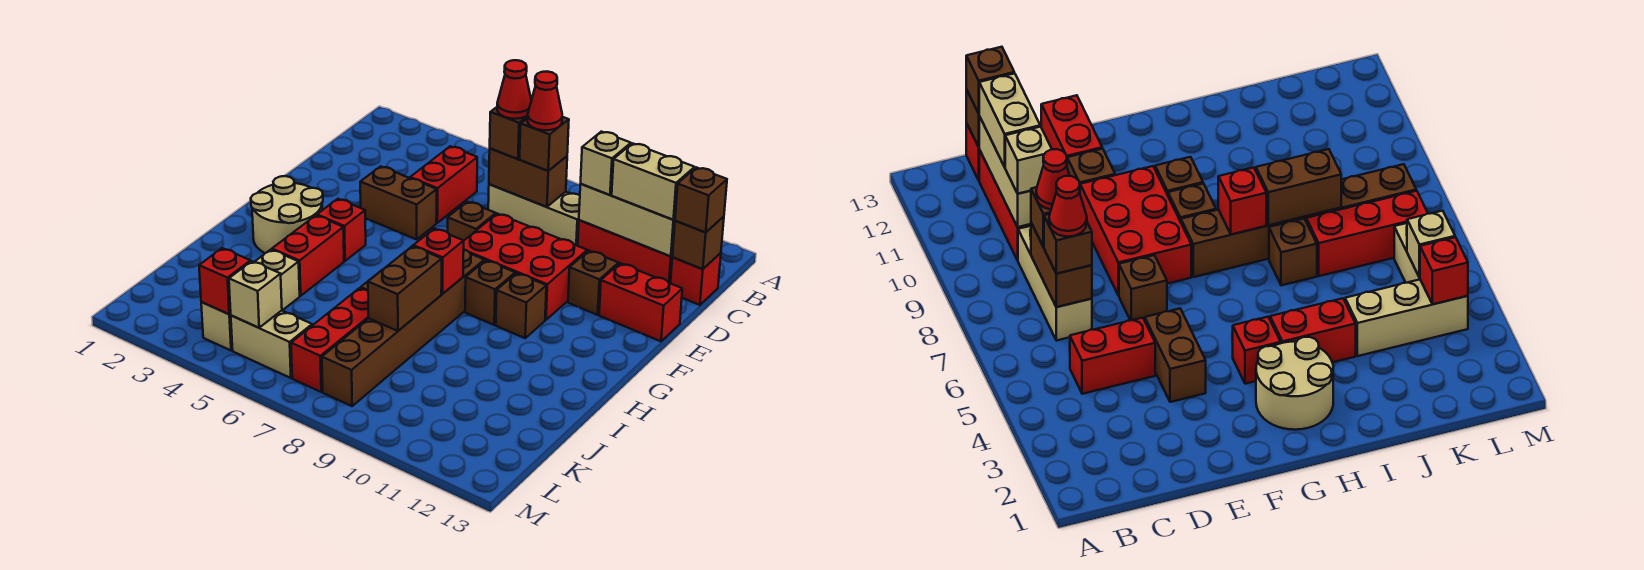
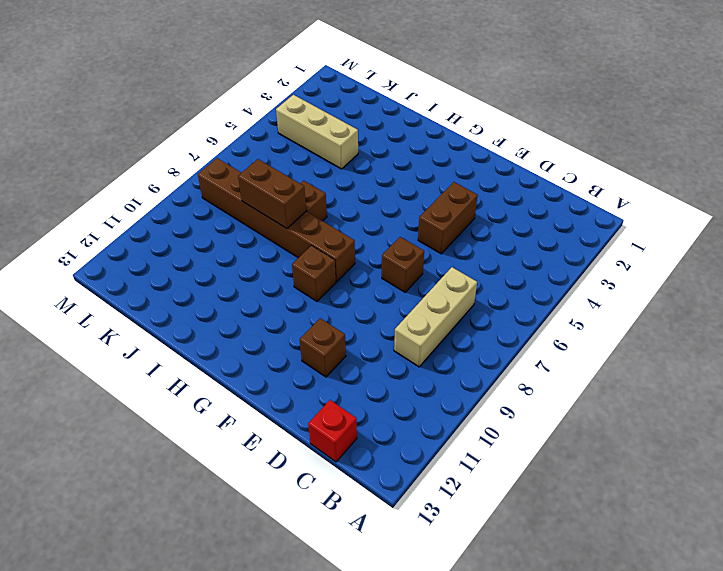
none -> red 1x2 brick [410,146,477,223]
none -> red 1x3 brick [578,220,673,283]
none -> red 2x3 brick [464,214,587,320]
none -> red 1x2 brick [599,263,682,341]

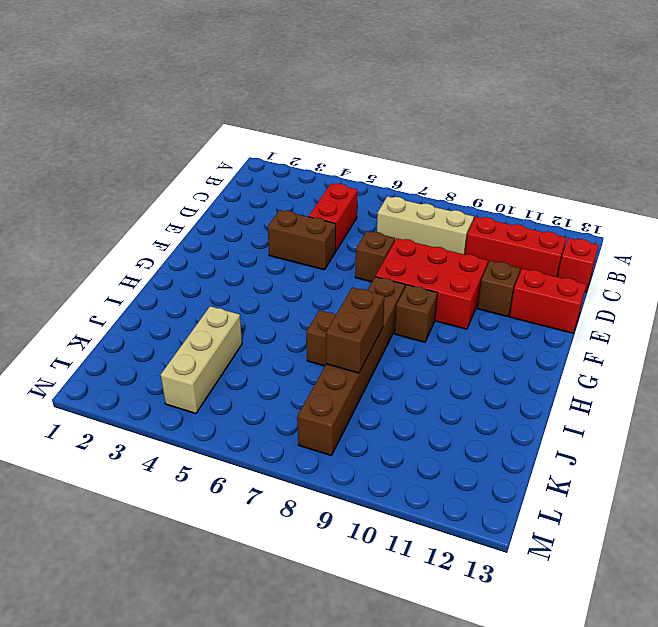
none -> tan 2x2 round brick [251,176,323,253]
none -> red 1x1 brick [317,199,366,261]
none -> brown 1x1 brick [496,273,546,338]
none -> red 1x2 brick [272,216,344,296]

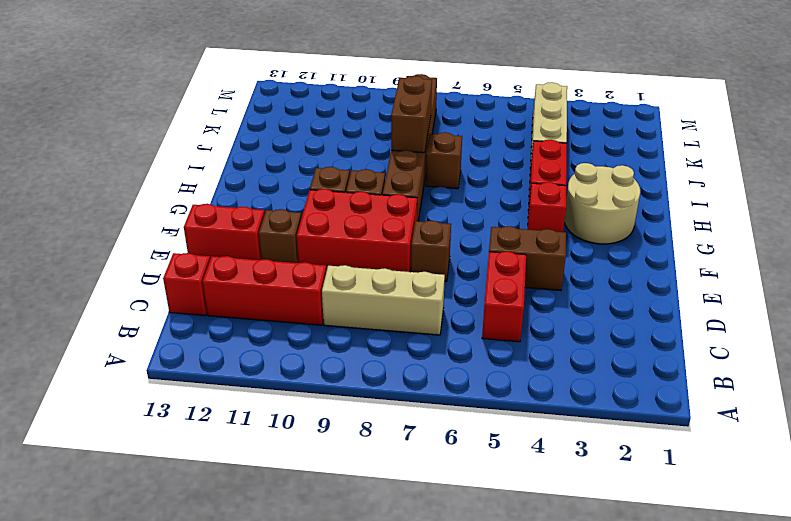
none -> red 1x3 brick [291,288,369,392]
none -> tan 1x2 brick [231,311,312,378]
none -> brown 1x2 brick [489,149,567,207]
none -> tan 1x3 brick [579,184,675,256]

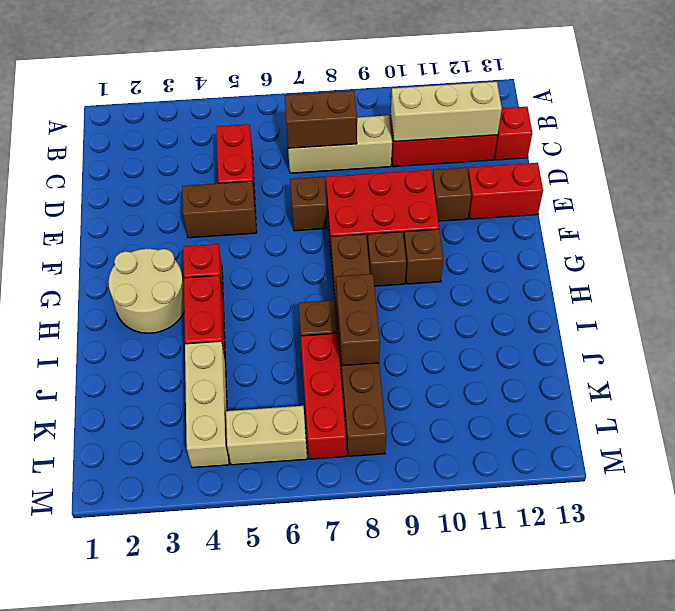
none -> brown 1x1 brick [672,216,724,269]
none -> red 1x1 brick [413,229,464,294]
none -> red 1x1 brick [199,248,251,314]
none -> tan 1x1 brick [229,261,282,328]

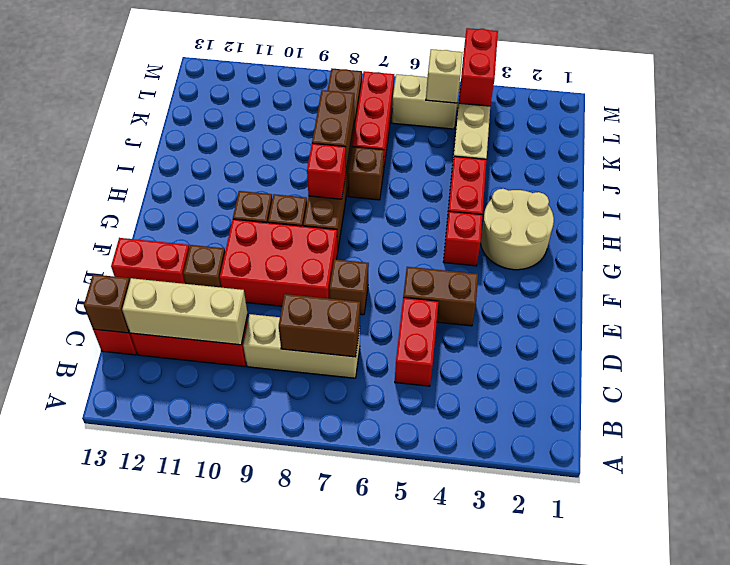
red 1x2 brick [459,28,498,106] -> red 1x1 brick [199,248,251,314]
none -> brown 1x1 brick [490,107,527,159]
none -> brown 1x1 brick [520,117,569,171]
none -> tan 1x1 brick [581,132,631,195]
none -> tan 1x2 brick [612,143,695,220]

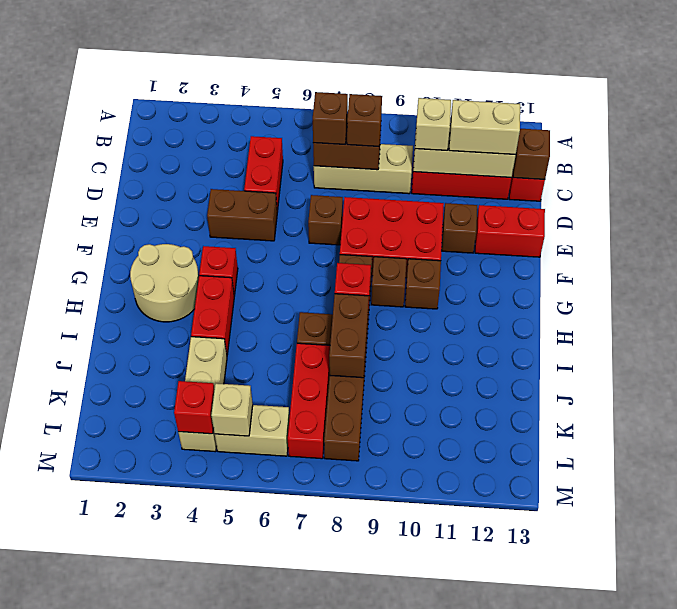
none -> brown 1x1 brick [675,167,727,232]
none -> red 1x1 cone [497,60,531,119]
none -> red 1x1 cone [527,72,562,130]

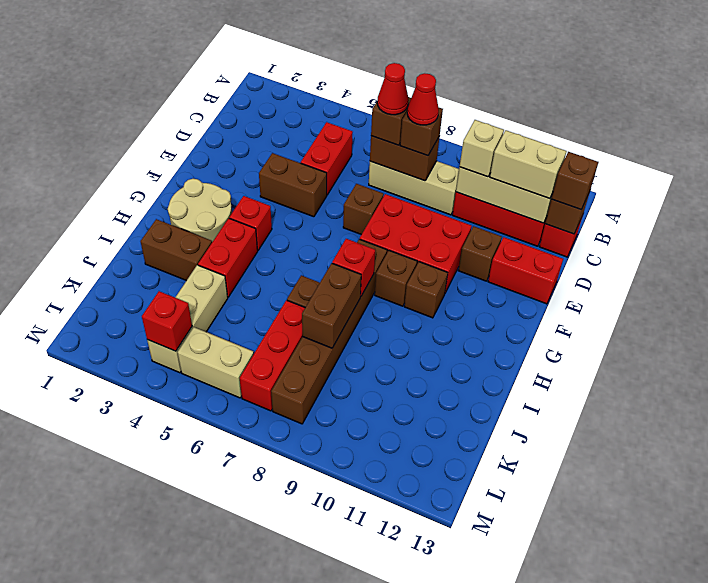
brown 1x2 brick [140,219,212,281] -> none
none -> tan 1x1 brick [229,261,282,328]

